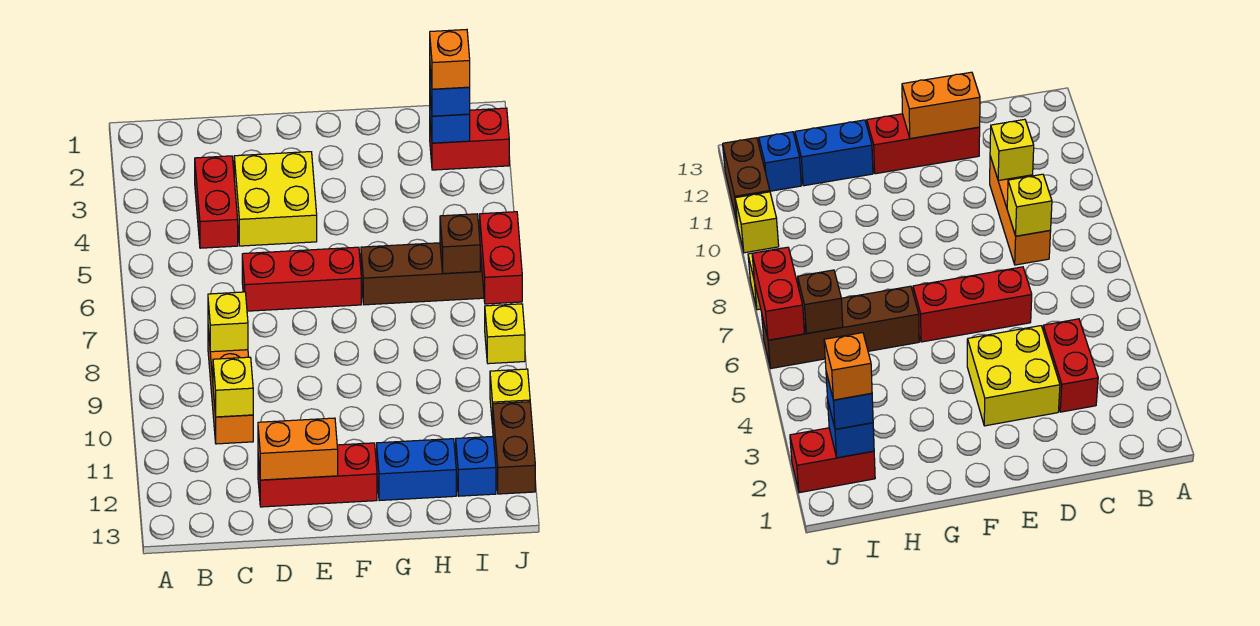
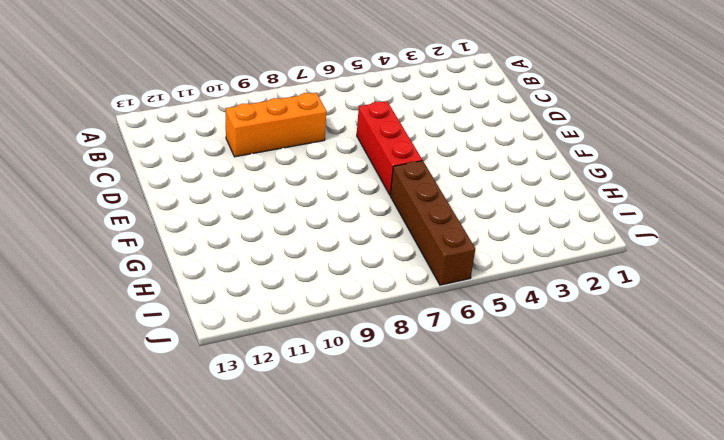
none -> red 1x2 brick [195,156,238,248]
none -> yellow 2x2 brick [234,152,317,246]
none -> red 1x3 brick [258,443,377,507]

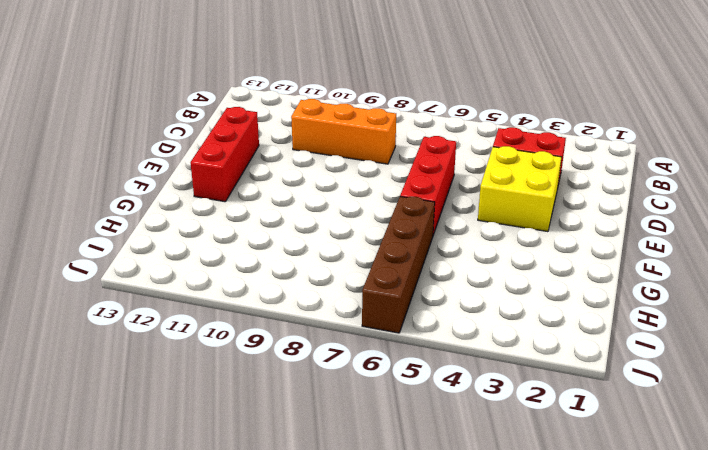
none -> blue 1x2 brick [377,439,456,501]
none -> red 1x2 brick [430,108,509,170]
none -> blue 1x1 brick [456,436,496,496]

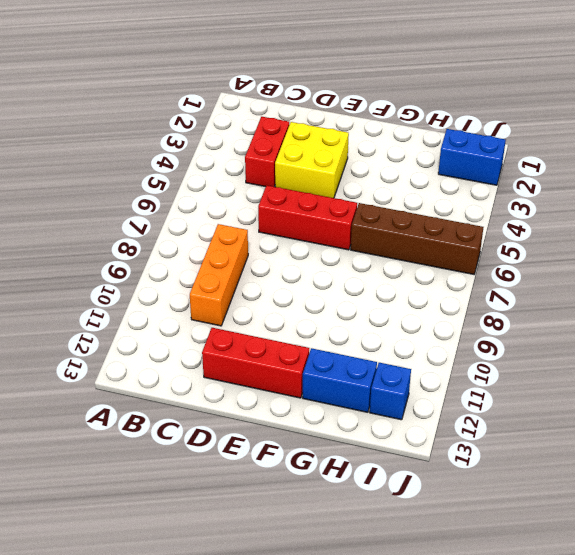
blue 1x2 brick [438,129,506,185] -> red 1x2 brick [430,108,509,170]
none -> yellow 1x1 brick [485,304,525,364]
none -> yellow 1x1 brick [490,369,530,428]
none -> brown 1x2 brick [493,402,535,494]

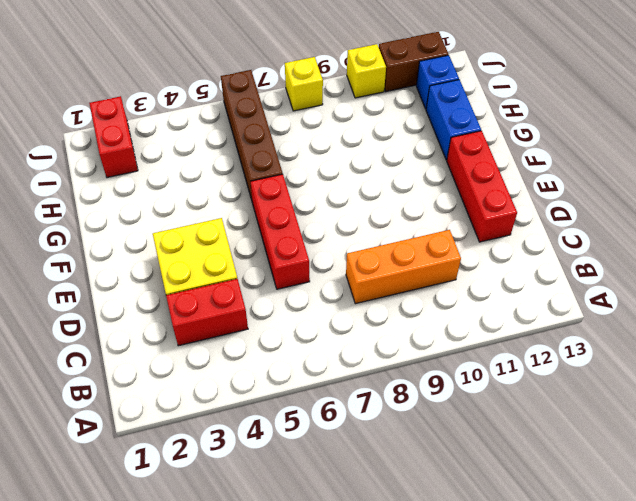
none -> yellow 1x1 brick [208,292,248,352]
none -> yellow 1x1 brick [213,357,253,417]
none -> orange 1x2 brick [258,418,338,480]

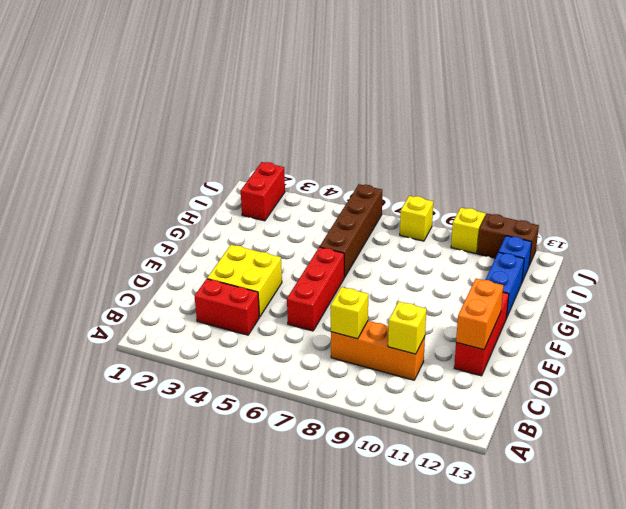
none -> blue 1x1 brick [430,97,470,143]
none -> brown 1x1 brick [440,214,480,274]
none -> red 1x2 brick [480,212,522,304]

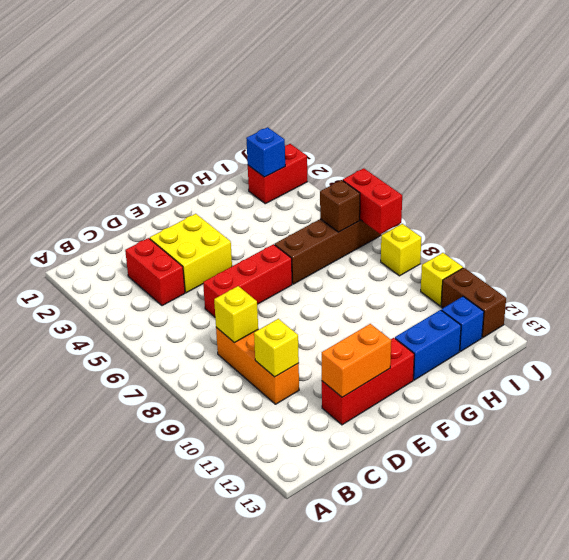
none -> blue 1x1 brick [430,70,470,116]
none -> orange 1x1 brick [430,30,470,89]

